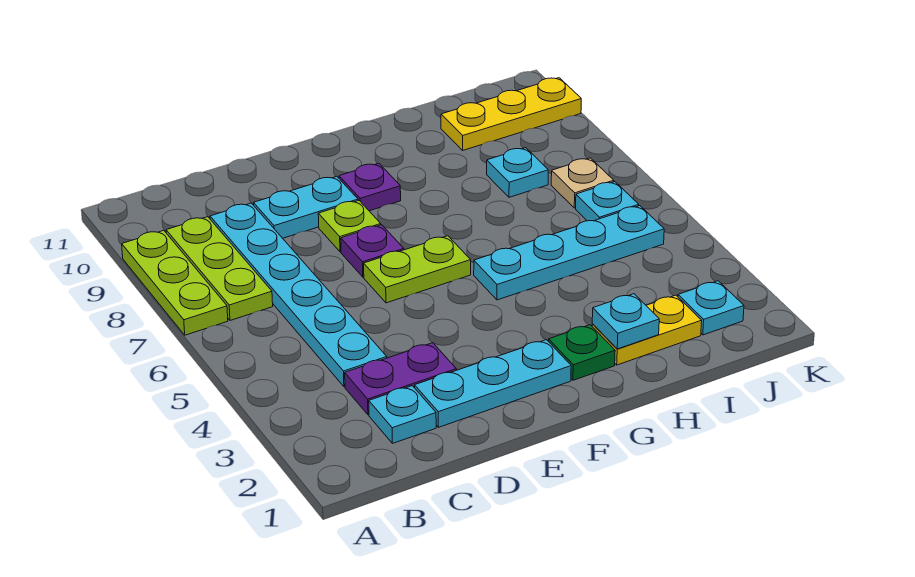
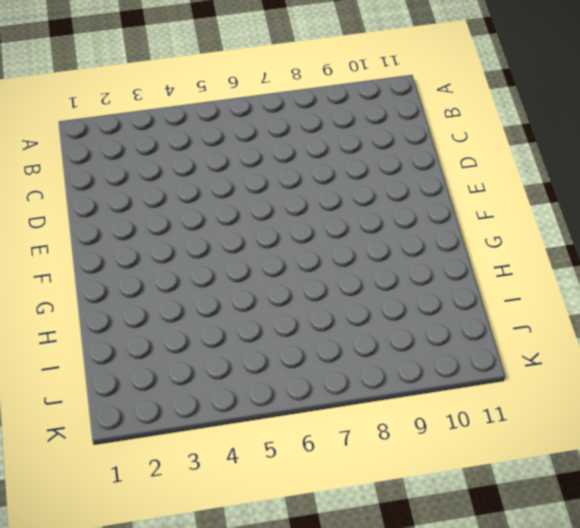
none -> lime 1x3 plate [122,231,228,335]
none -> lime 1x3 plate [166,217,273,320]
none -> cyan 1x1 plate [369,386,436,443]

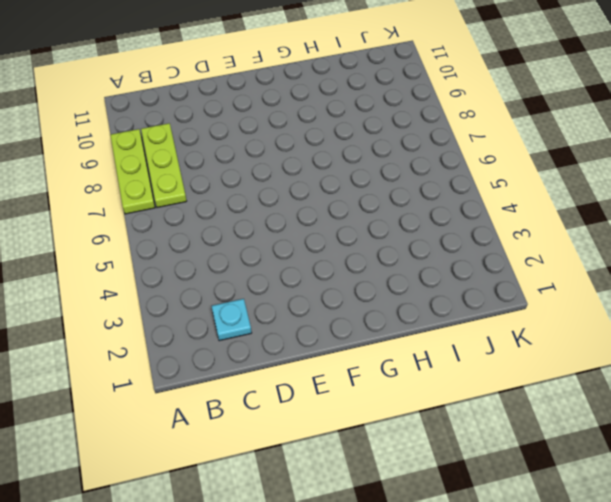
none -> purple 1x2 plate [345,343,456,415]
none -> cyan 1x6 plate [210,203,387,387]
none -> cyan 1x3 plate [415,340,571,427]

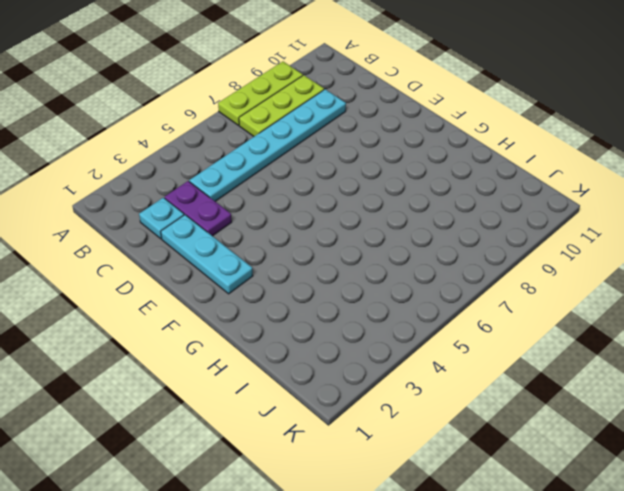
none -> cyan 1x2 plate [254,176,358,238]
none -> lime 1x2 plate [364,236,471,303]
none -> purple 1x1 plate [341,225,404,277]

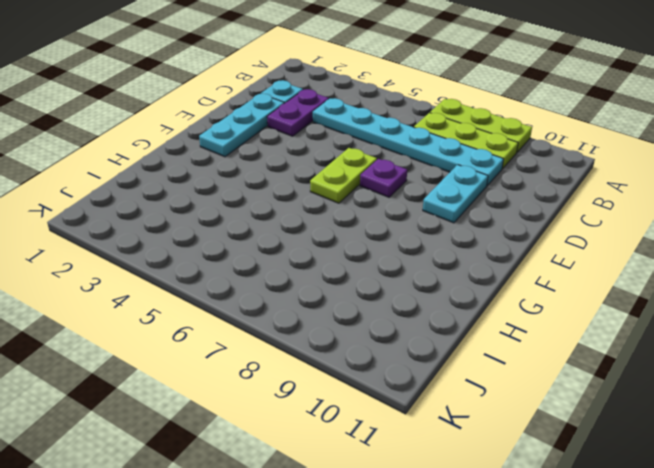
none -> lime 1x1 plate [318,201,381,252]
none -> purple 1x1 plate [339,163,401,211]
none -> green 1x1 plate [549,325,615,380]

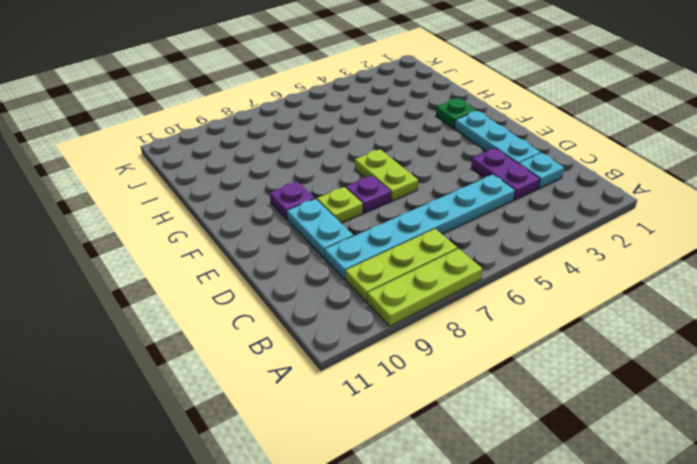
none -> cyan 1x4 plate [474,206,664,300]
none -> yellow 1x2 plate [592,295,702,365]
none -> cyan 1x1 plate [487,148,548,197]

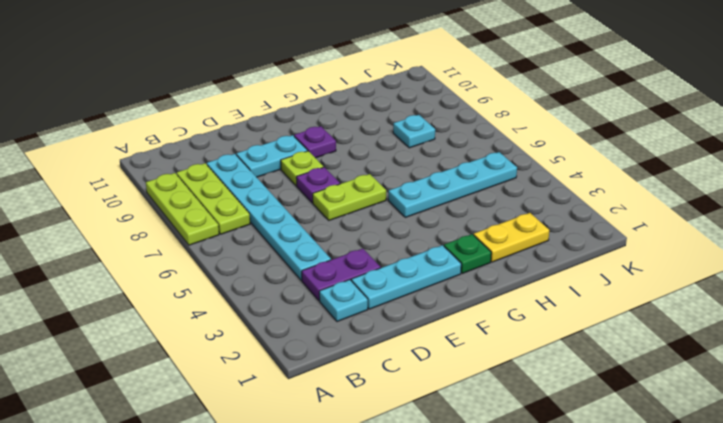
none -> yellow 1x3 plate [441,78,581,150]
none -> cyan 1x1 plate [678,281,744,335]
none -> cyan 1x1 plate [576,182,639,221]

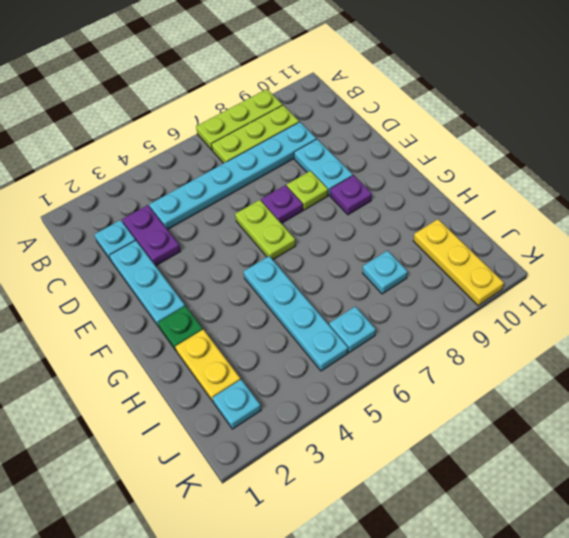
none -> tan 1x1 plate [551,158,614,208]
none -> cyan 1x1 plate [592,294,659,349]

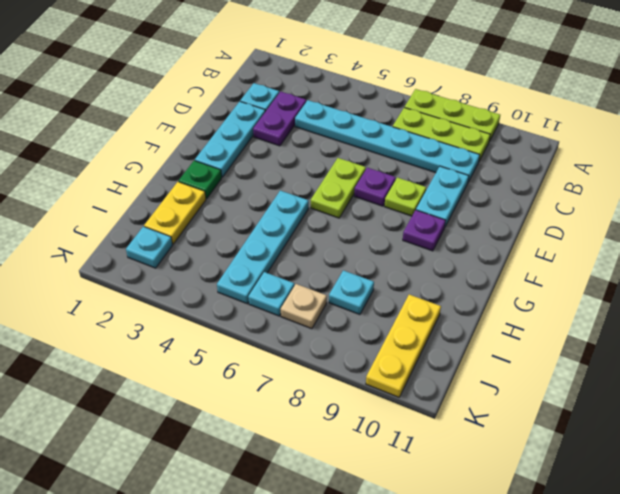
none -> cyan 1x1 plate [592,294,659,349]

